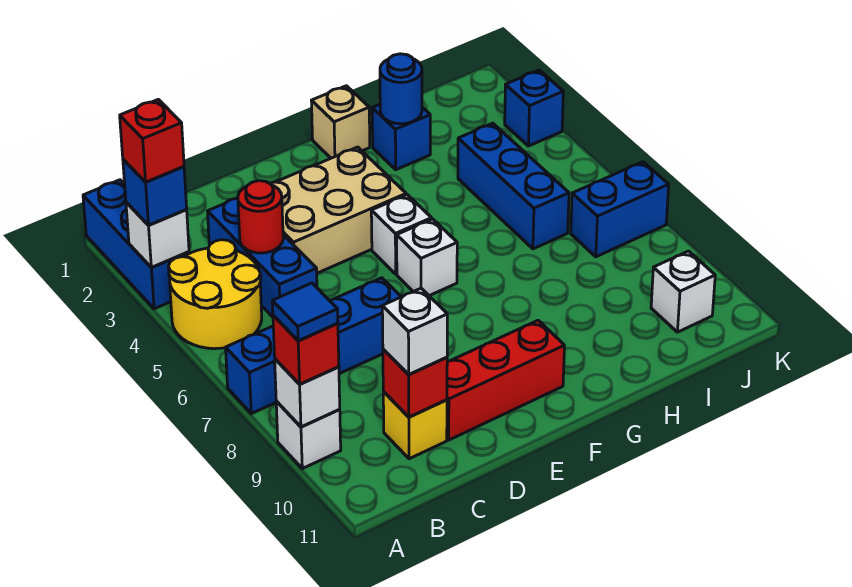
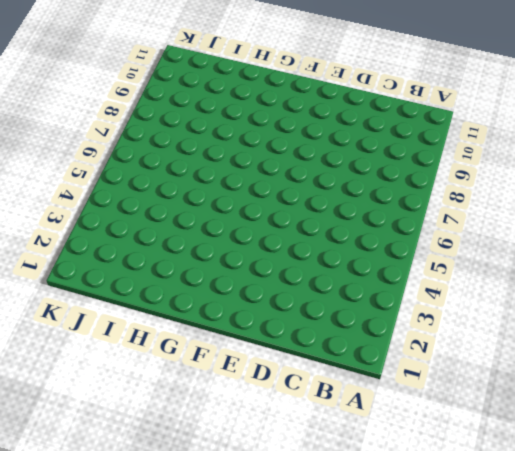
none -> blue 1x3 brick [83,180,189,309]
none -> yellow 2x2 round brick [168,240,262,349]
none -> blue 1x4 brick [226,278,401,414]

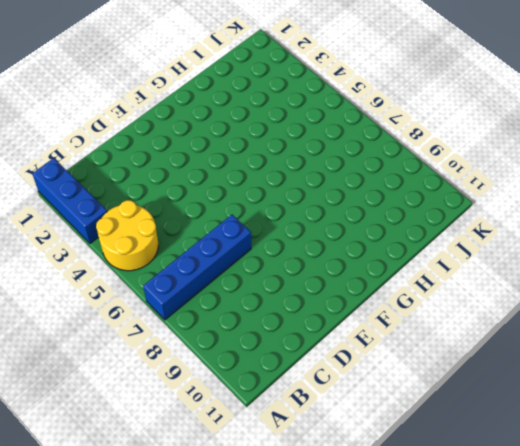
none -> white 1x1 brick [276,401,341,469]
none -> blue 1x3 brick [208,198,317,317]
none -> yellow 1x1 brick [383,392,447,459]

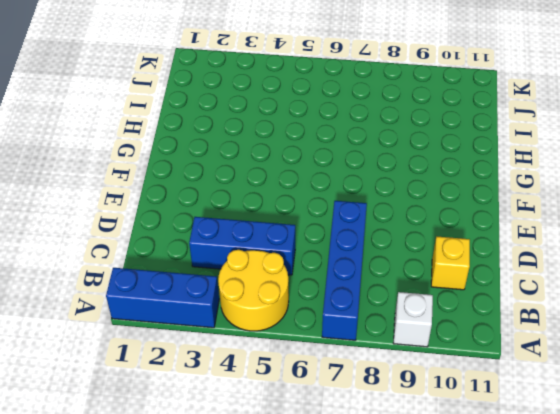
none -> tan 2x3 brick [270,147,406,273]
none -> red 1x3 brick [447,320,565,440]
none -> white 1x1 brick [371,195,432,274]

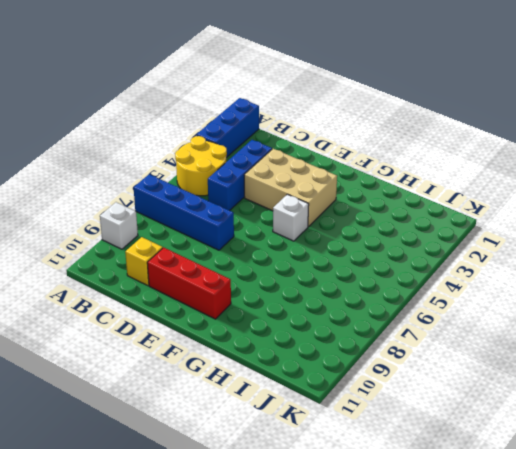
none -> white 1x1 brick [397,219,457,296]
none -> tan 1x1 brick [311,86,370,158]
none -> blue 1x1 brick [372,104,430,170]

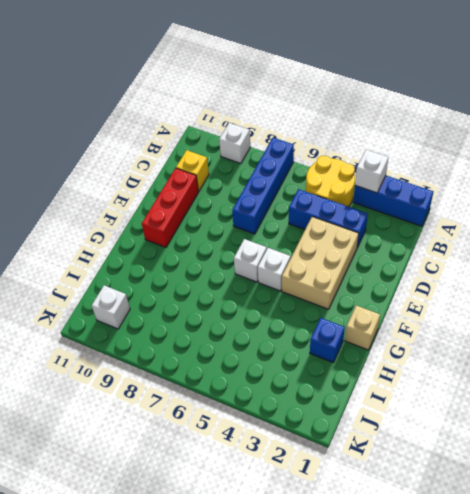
none -> blue 1x3 brick [458,123,569,249]
none -> blue 1x2 brick [571,162,669,257]
none -> blue 1x1 brick [505,70,563,146]

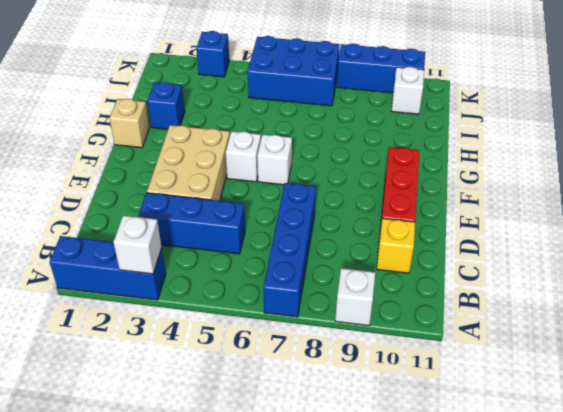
blue 2x3 brick [248,36,340,106] -> blue 1x2 brick [571,162,669,257]
blue 1x3 brick [337,44,425,93] -> blue 1x3 brick moved to [458,123,569,249]
none -> yellow 2x2 round brick [168,240,262,349]
none -> white 1x1 brick [275,359,340,427]
none -> red 1x1 round brick [238,181,283,253]

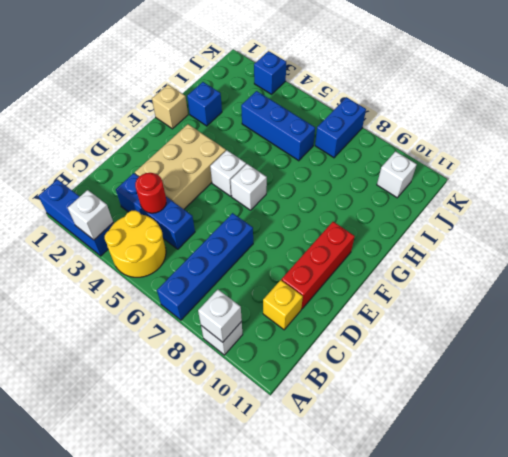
none -> red 1x1 brick [383,349,447,417]
none -> blue 1x1 round brick [380,54,422,124]
none -> blue 1x1 brick [123,159,187,225]

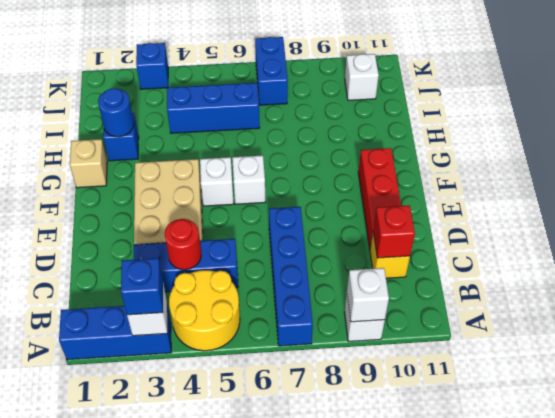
none -> red 1x1 brick [273,315,339,384]
none -> white 1x1 brick [382,288,447,375]
none -> red 1x1 brick [120,99,184,182]

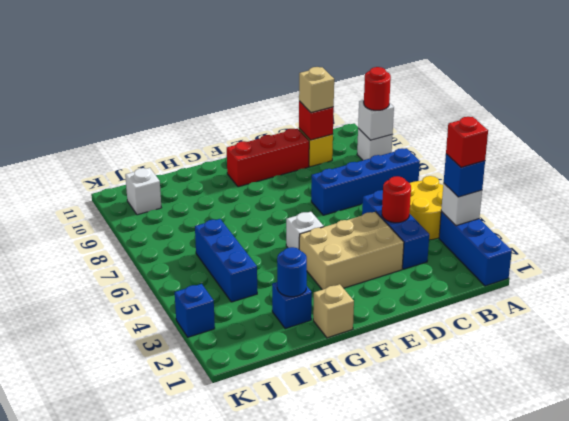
red 1x1 round brick [364,67,391,110] -> red 1x1 brick [273,315,339,384]
tan 1x1 brick [299,67,334,113] -> white 1x1 brick [382,288,447,375]
none -> white 1x1 brick [397,219,457,296]
none -> blue 1x2 brick [571,162,669,257]
none -> blue 1x1 tile [272,283,338,341]

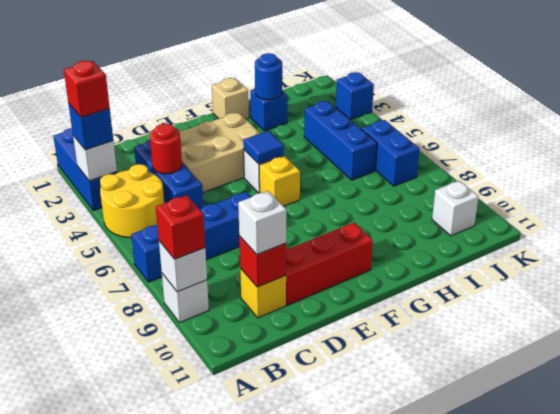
blue 1x1 tile [243,131,284,164] -> blue 1x1 tile moved to [272,283,338,341]
yellow 1x1 brick [259,156,300,206] -> white 1x1 brick [397,219,457,296]
blue 1x2 brick [362,120,420,186] -> blue 1x2 brick turned to [571,162,669,257]

